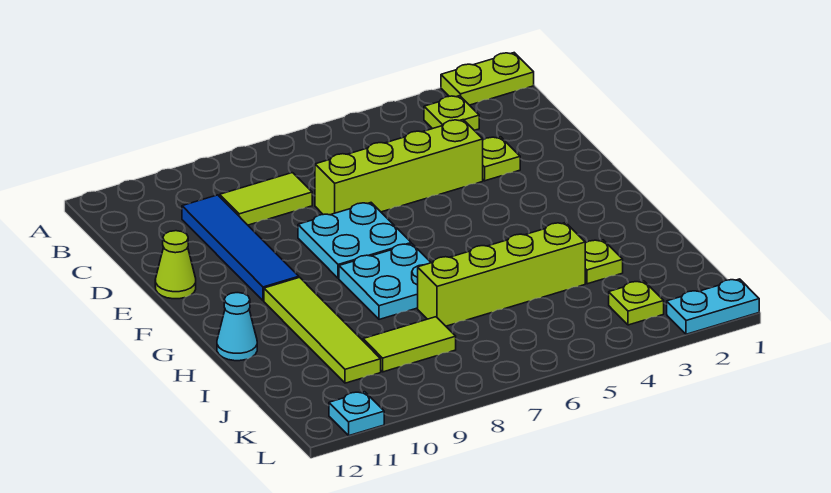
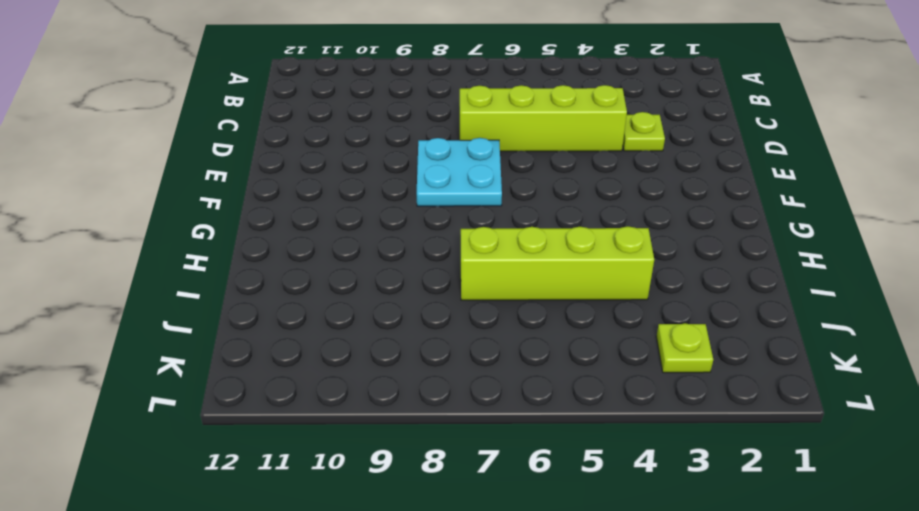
none -> lime 1x2 plate [441,53,534,105]
none -> lime 1x1 plate [424,96,479,130]
none -> lime 1x2 tile [220,173,312,225]

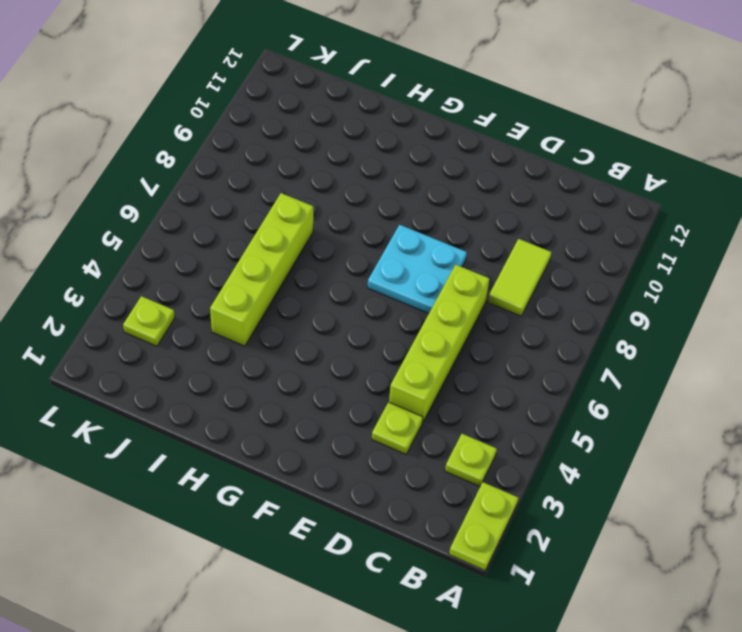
none -> blue 1x4 tile [182,195,299,301]
none -> lime 1x1 cone [155,231,196,299]
none -> cyan 2x2 plate [339,244,431,319]

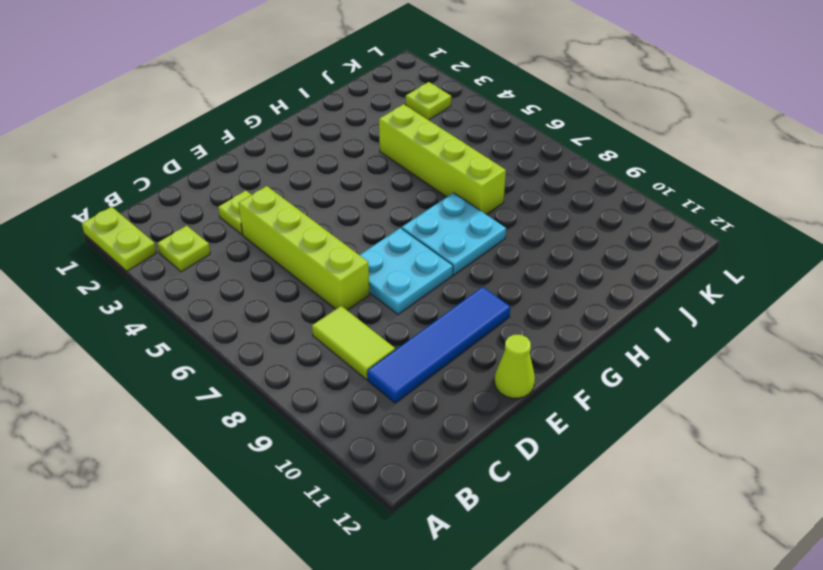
none -> lime 1x4 tile [264,277,381,383]
none -> cyan 1x1 cone [217,293,257,361]
none -> lime 1x1 plate [585,240,623,284]

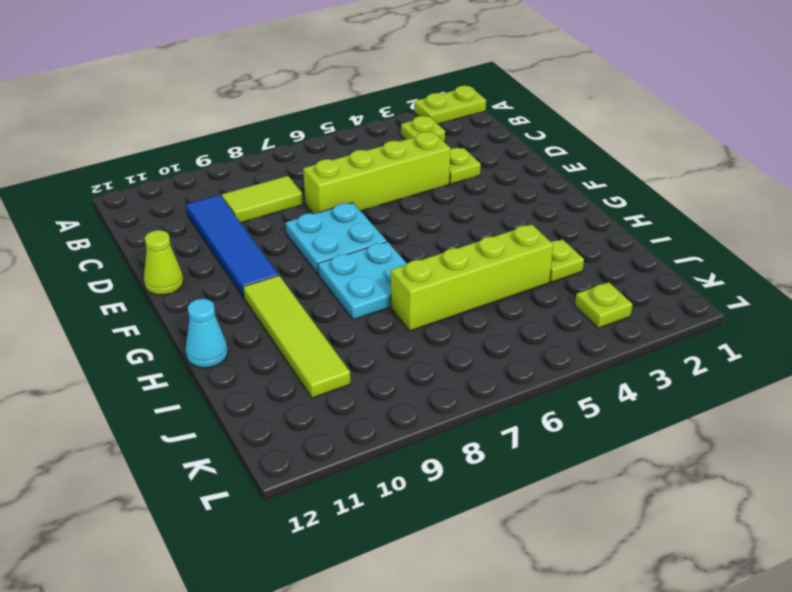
none -> lime 1x2 tile [363,317,456,372]
none -> cyan 1x2 plate [667,279,759,334]
none -> cyan 1x1 plate [329,392,384,436]

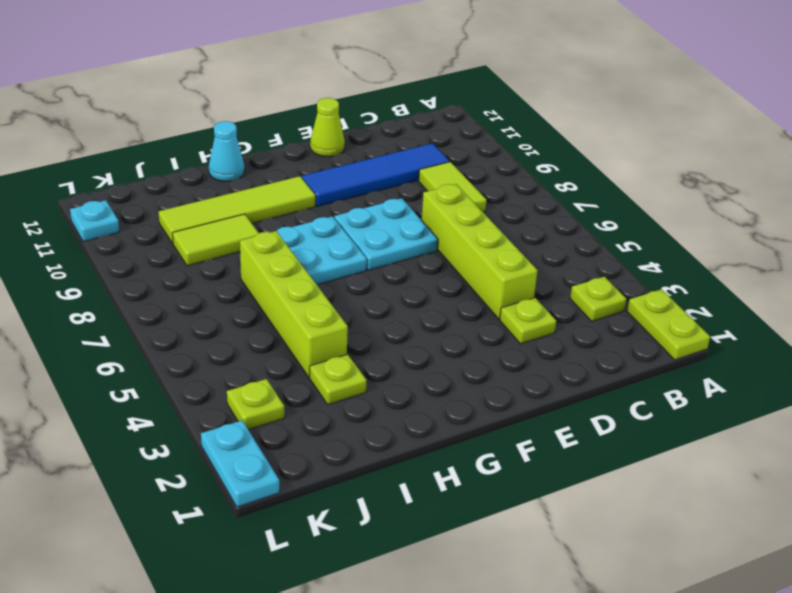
lime 1x2 tile [173,214,259,266] -> lime 1x2 tile turned to [363,317,456,372]

